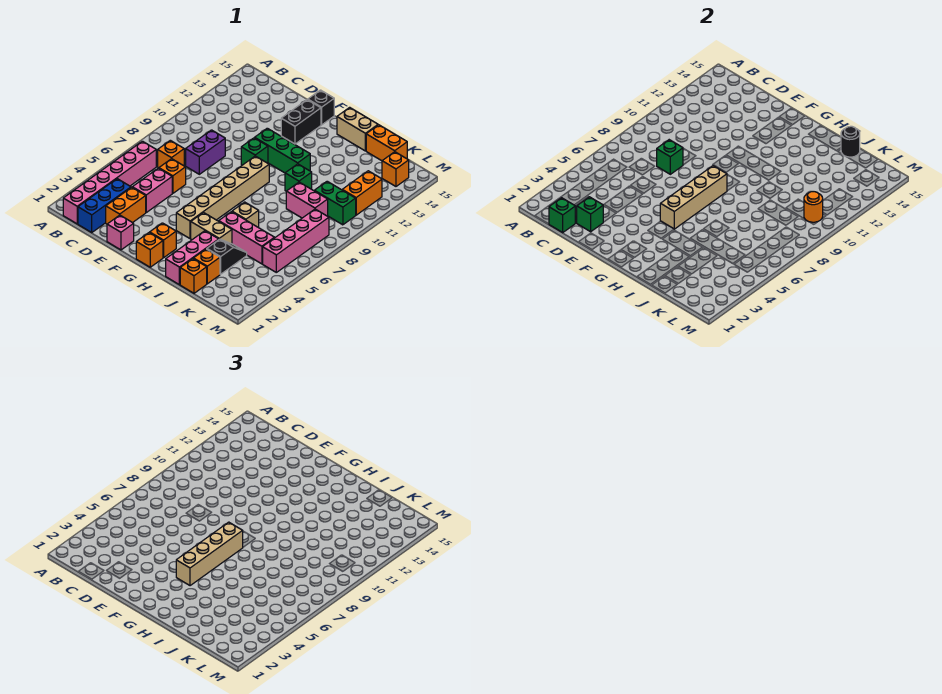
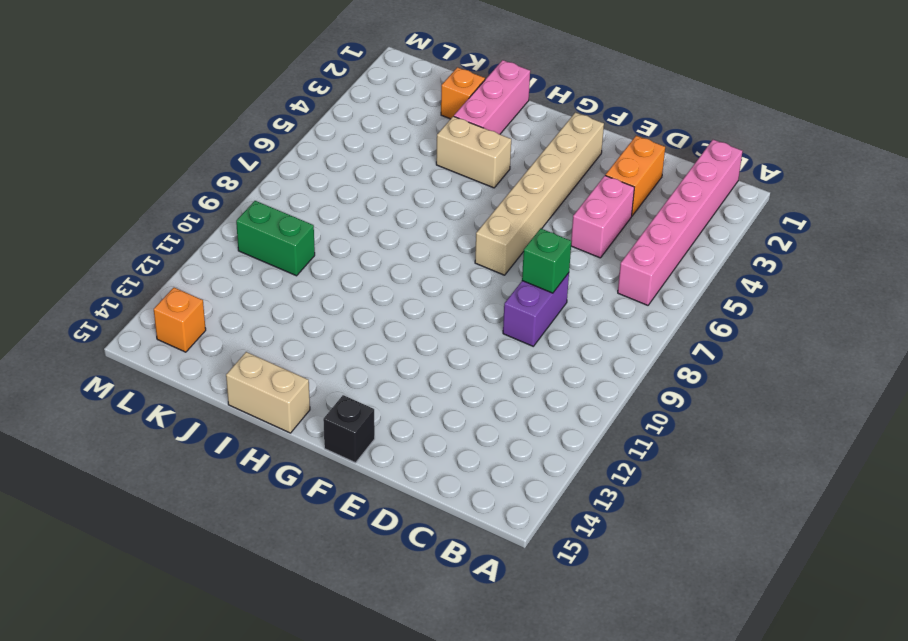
tan 1x6 brick [475,112,604,275] -> tan 1x6 brick moved to [176,156,269,239]
none -> blue 1x3 brick [78,179,131,233]
none -> orange 1x1 brick [158,140,184,168]
none -> orange 1x1 brick [159,159,186,193]
none -> pink 1x1 brick [107,215,134,250]

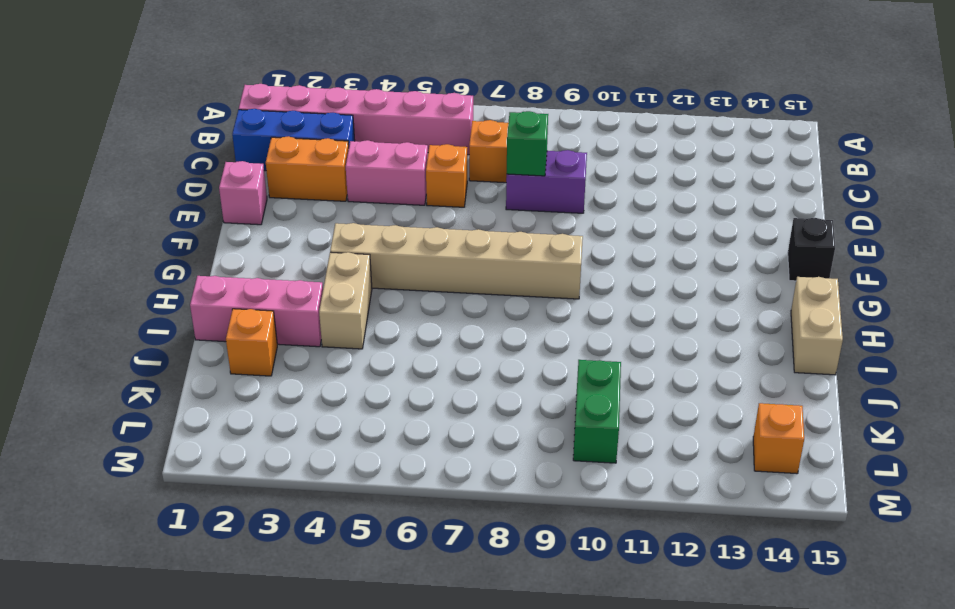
none -> green 1x1 brick [241,138,268,165]
none -> green 1x3 brick [255,128,310,173]
none -> black 1x2 brick [281,100,321,144]
none -> orange 1x1 brick [136,233,163,267]

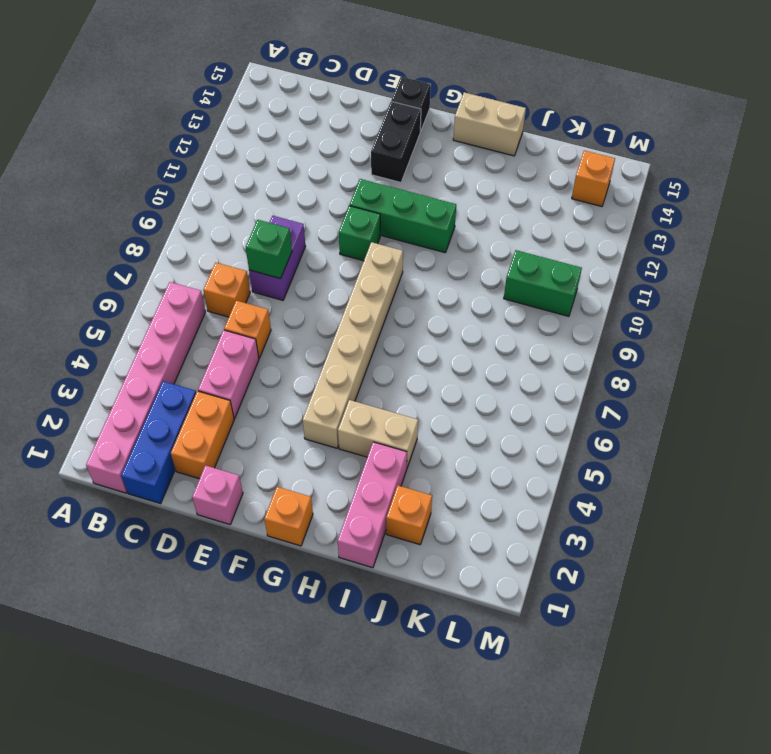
none -> orange 1x1 brick [150,223,176,258]
none -> pink 1x3 brick [219,212,274,264]
none -> tan 1x1 brick [232,202,259,228]
none -> green 1x1 brick [285,164,312,191]

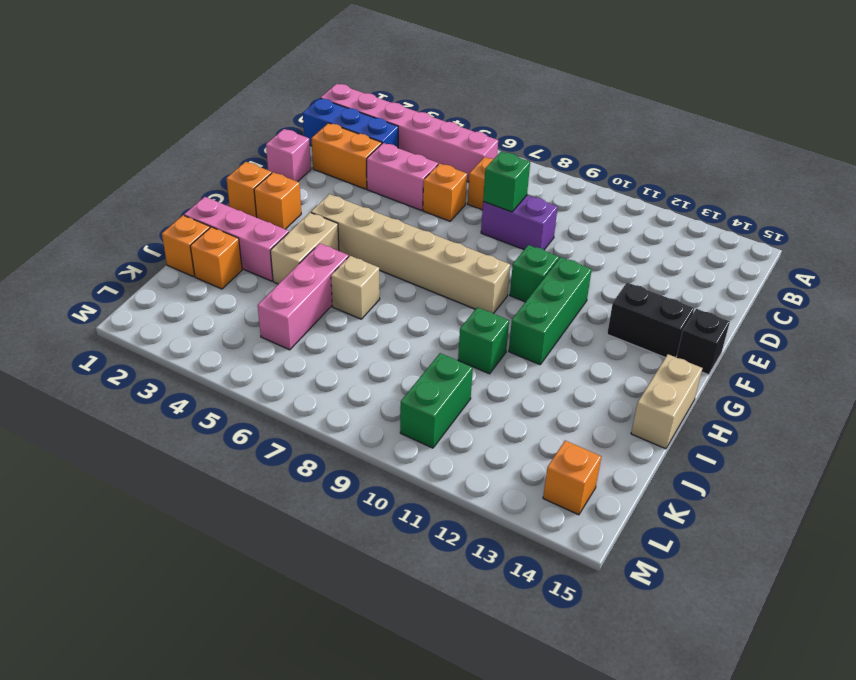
none -> black 1x2 slope [207,239,247,274]
none -> pink 1x2 brick [286,182,328,218]
none -> orange 1x2 brick [366,125,407,161]
none -> pink 1x4 brick [263,209,329,272]

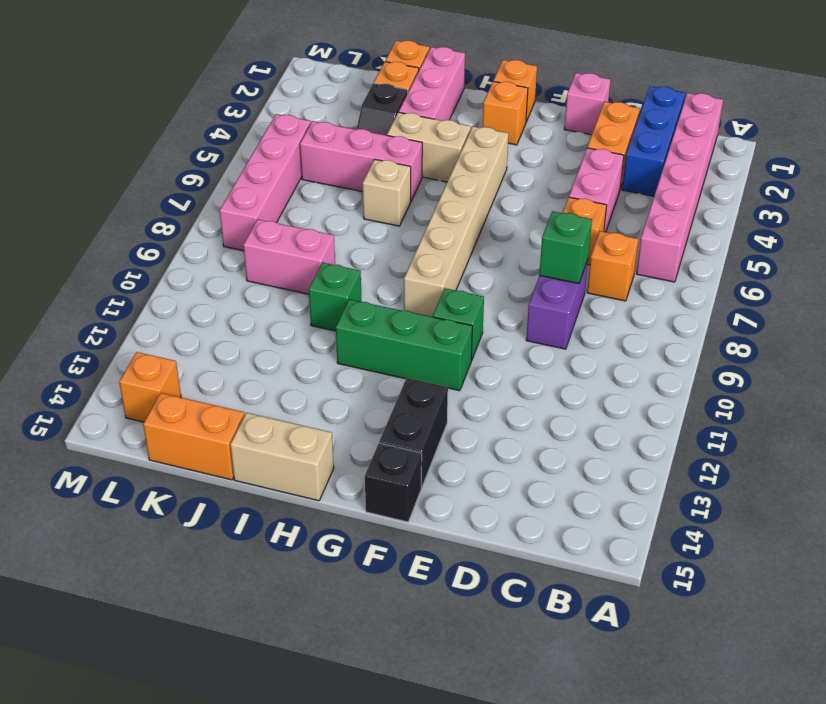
none -> green 1x2 brick [315,181,356,225]
none -> orange 1x2 brick [343,171,382,215]
none -> green 1x1 brick [549,198,575,233]
none -> green 1x1 brick [576,197,603,232]

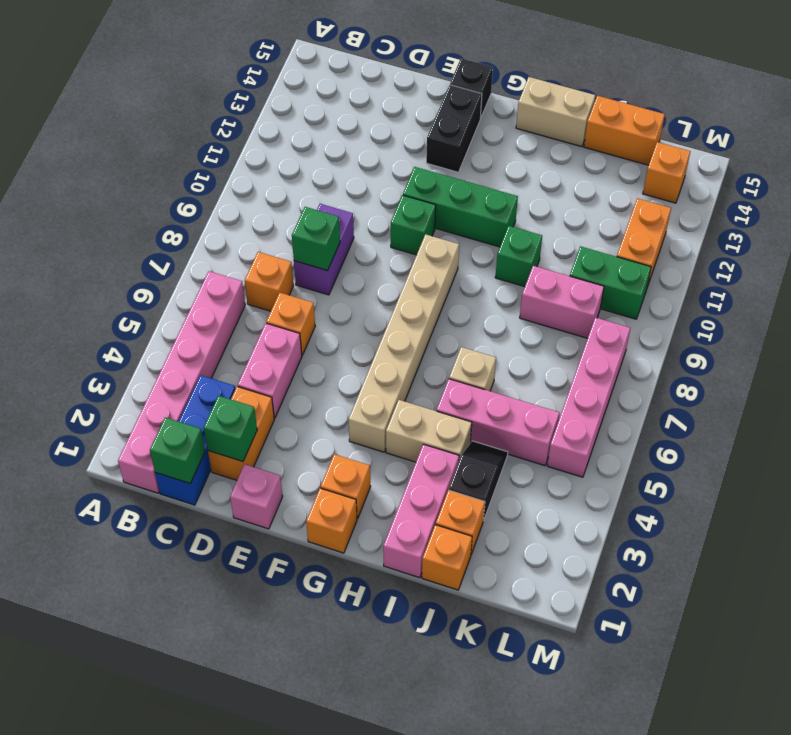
none -> tan 1x4 brick [660,166,727,229]
none -> black 1x1 round brick [841,126,860,157]
none -> orange 1x1 round brick [804,192,823,222]
none -> tan 1x4 brick [176,522,243,586]

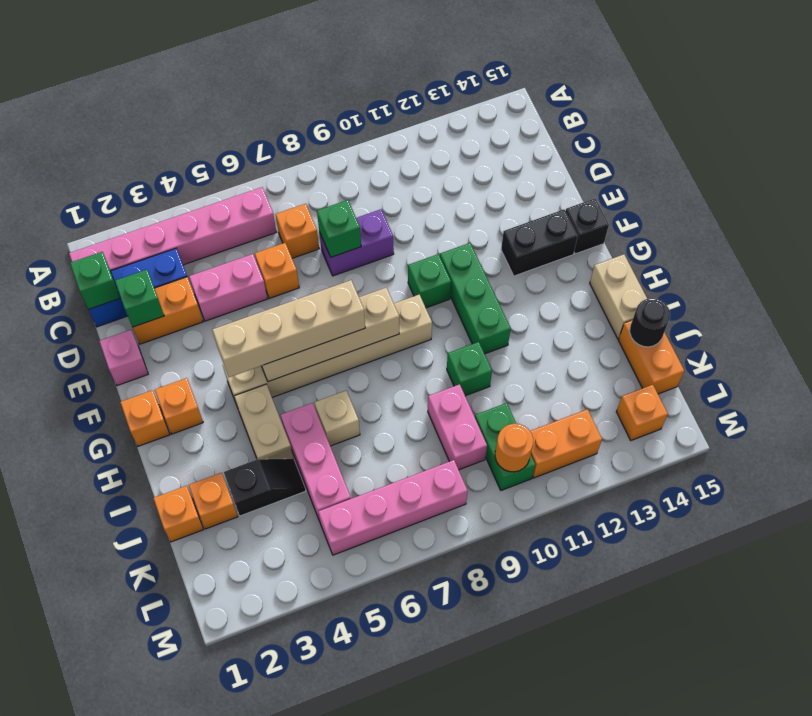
none -> pink 1x3 brick [166,231,219,285]

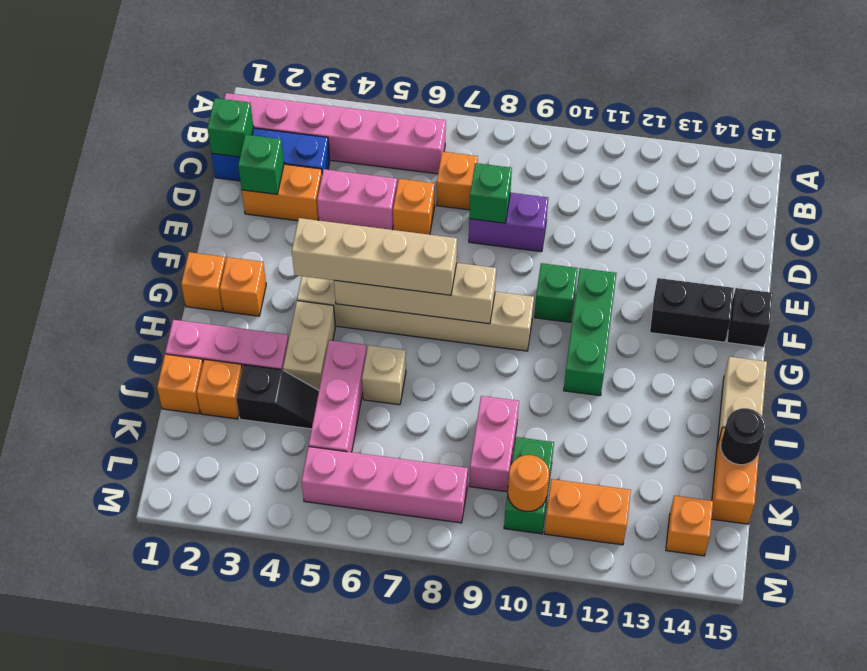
none -> pink 1x1 brick [107,215,134,250]
none -> green 1x1 brick [285,164,312,191]

